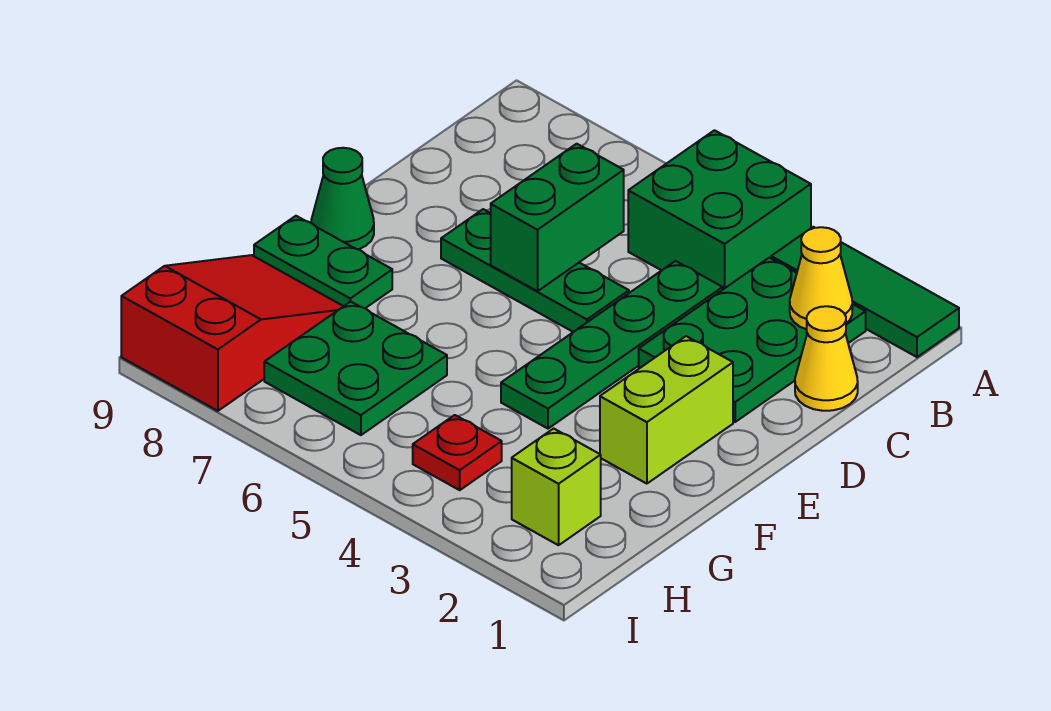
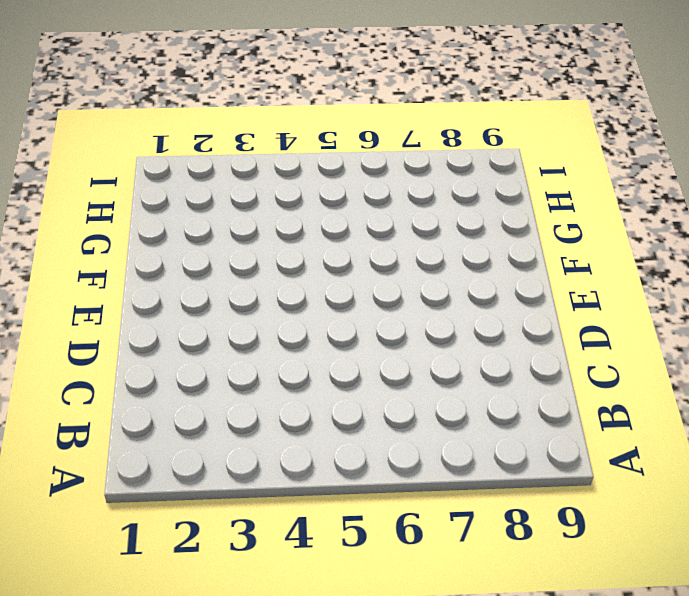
none -> green 1x3 tile [771,227,959,357]
none -> green 2x2 brick [628,130,811,289]
none -> green 2x3 plate [639,258,866,422]

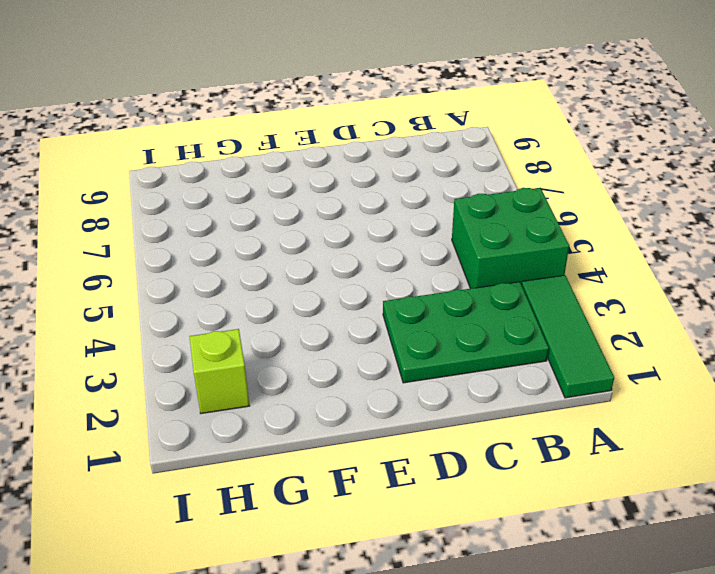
none -> yellow 1x1 cone [795,306,858,411]
none -> green 1x4 plate [501,261,723,429]
none -> green 1x3 plate [441,209,629,332]

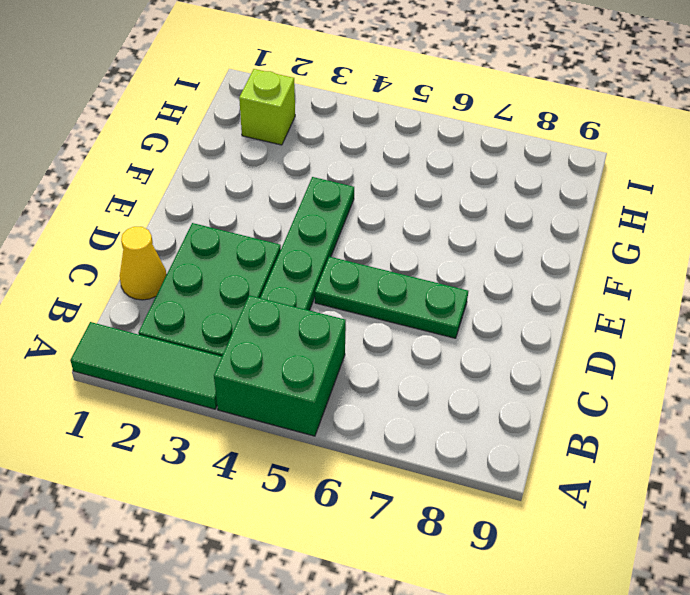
none -> lime 1x2 brick [600,336,733,484]
none -> green 1x1 cone [311,148,374,250]
none -> green 1x2 plate [254,216,392,308]

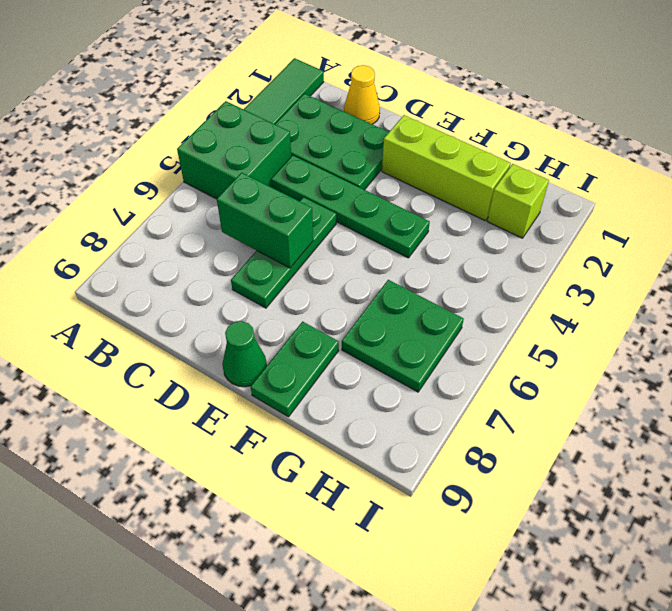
lime 1x3 brick [382,115,511,221] -> lime 1x2 brick [600,336,733,484]
none -> red 2x3 slope [121,255,343,411]
none -> red 1x1 plate [413,415,502,490]
none -> yellow 1x1 cone [790,227,852,329]

